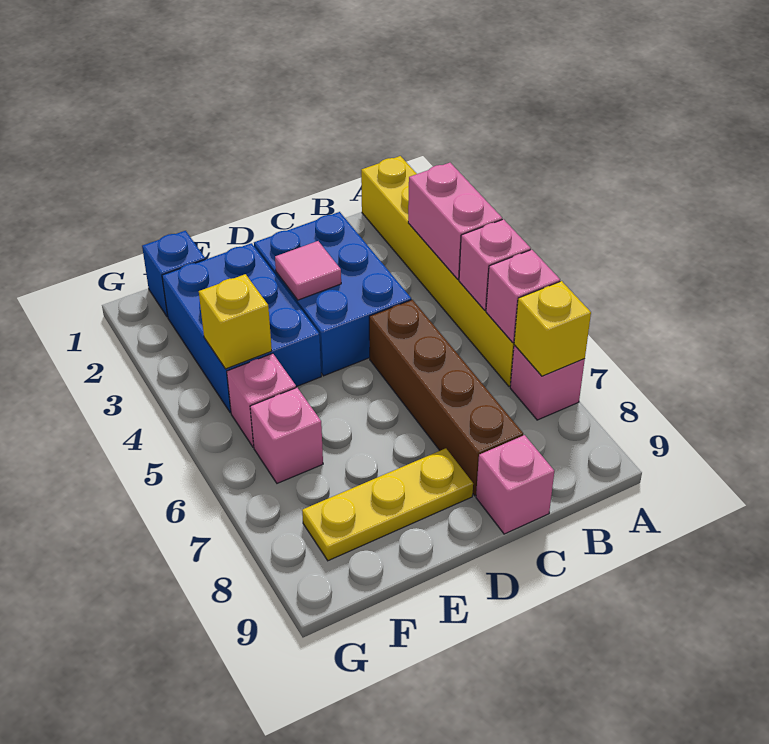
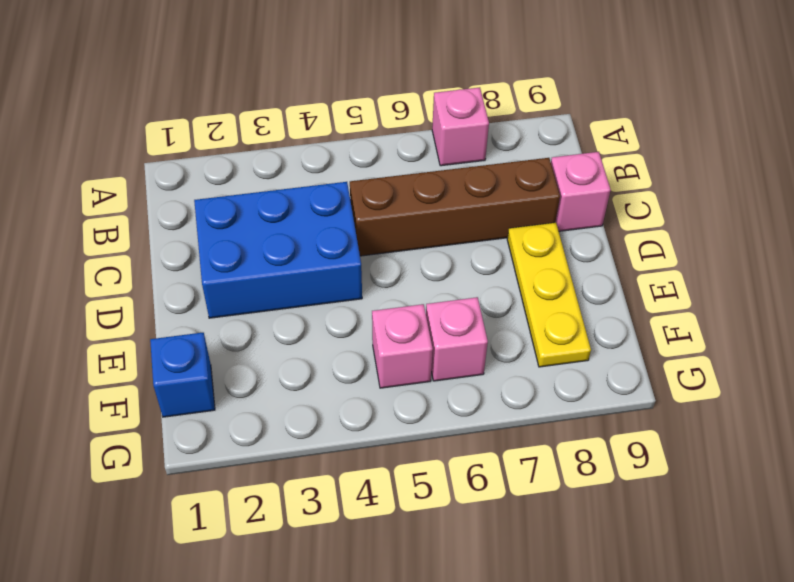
none -> yellow 1x6 brick [361,156,514,386]
none -> blue 2x3 brick [162,243,321,413]
none -> pink 1x2 brick [408,163,502,279]

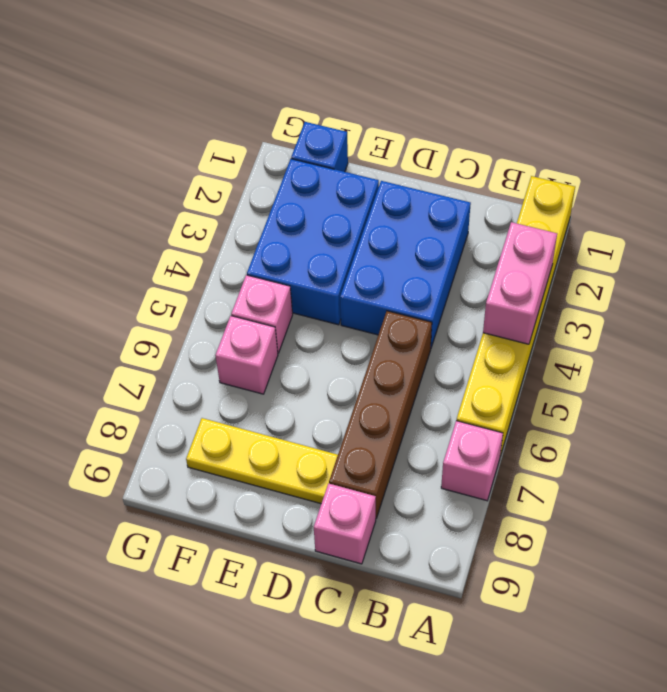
none -> pink 1x1 brick [459,219,531,310]
none -> pink 1x1 brick [486,250,560,343]
none -> yellow 1x1 brick [514,281,591,376]

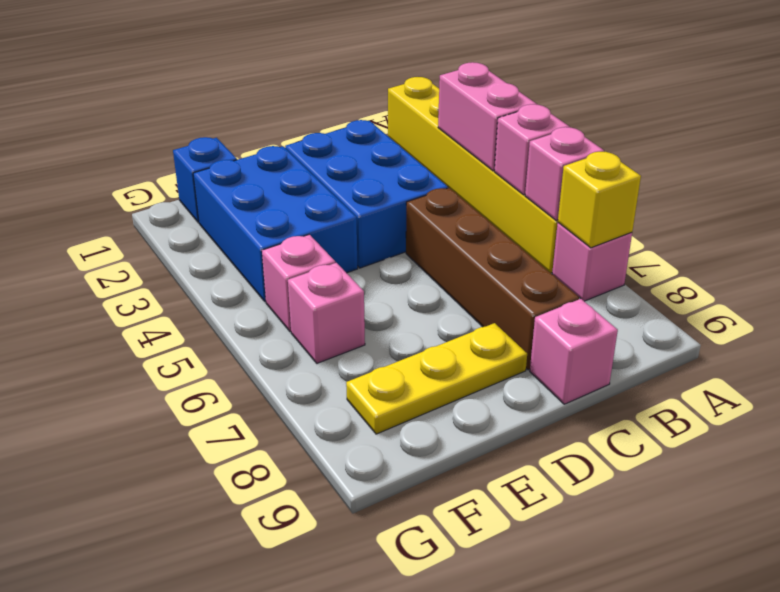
none -> pink 1x1 tile [275,241,341,300]
none -> yellow 1x1 brick [199,274,272,369]

